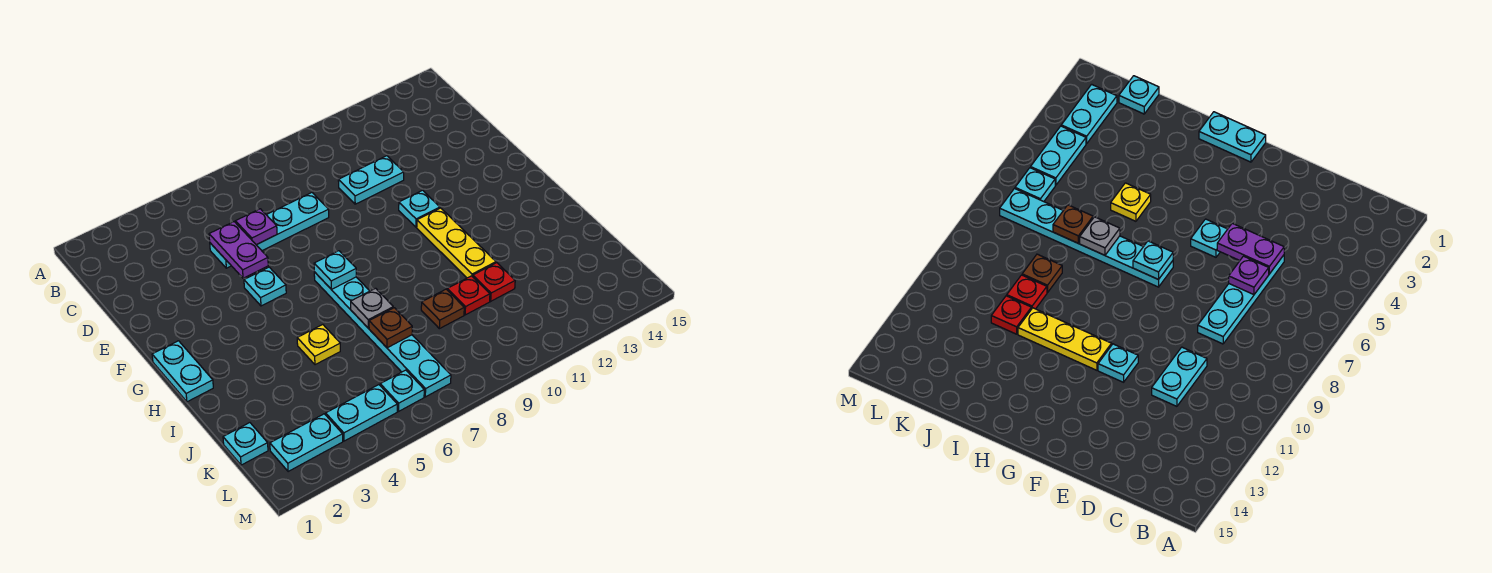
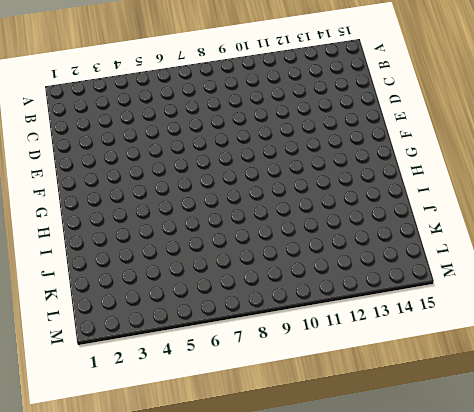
none -> cyan 1x4 plate [210,193,329,268]
none -> cyan 1x2 plate [338,156,404,204]
none -> cyan 1x1 plate [244,267,286,306]

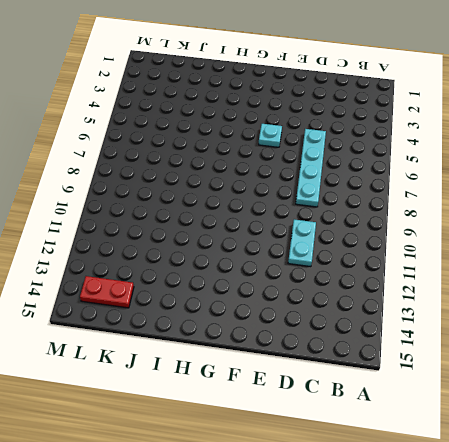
red 1x2 plate [80,276,134,308] -> none
none -> cyan 1x1 plate [399,190,440,227]
none -> cyan 1x2 plate [152,341,213,402]
none -> cyan 1x6 plate [314,272,451,397]

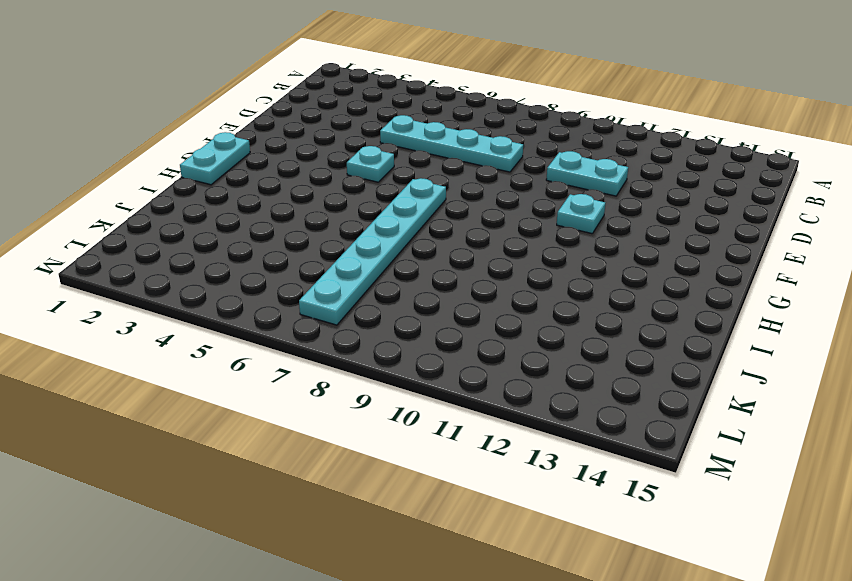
none -> yellow 1x3 plate [417,208,496,278]
none -> yellow 1x1 plate [297,325,340,365]
none -> brown 1x1 plate [421,289,464,329]

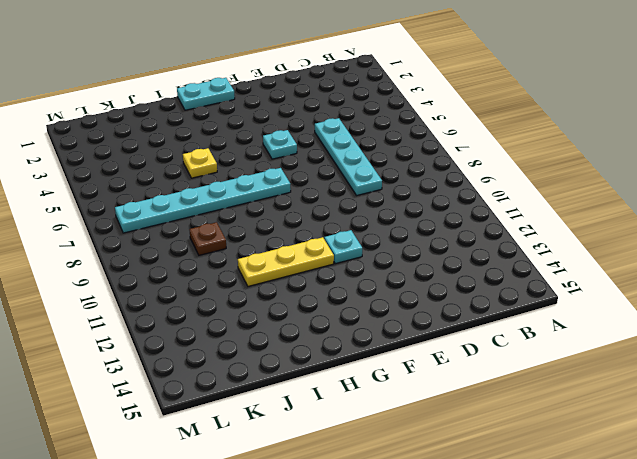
none -> cyan 1x2 plate [338,156,404,204]
none -> red 1x1 plate [447,276,490,315]
none -> red 1x1 plate [473,263,515,301]

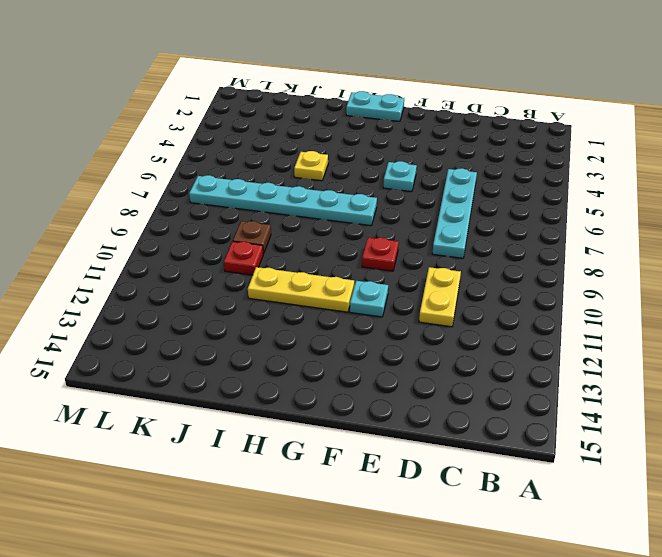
yellow 1x2 plate [419,267,461,327] -> cyan 1x2 plate [338,156,404,204]
red 1x1 plate [362,237,399,271] -> red 1x1 plate moved to [473,263,515,301]
none -> cyan 1x1 plate [223,423,268,465]
none -> cyan 1x2 plate [270,414,343,472]
none -> cyan 1x2 plate [326,385,397,441]

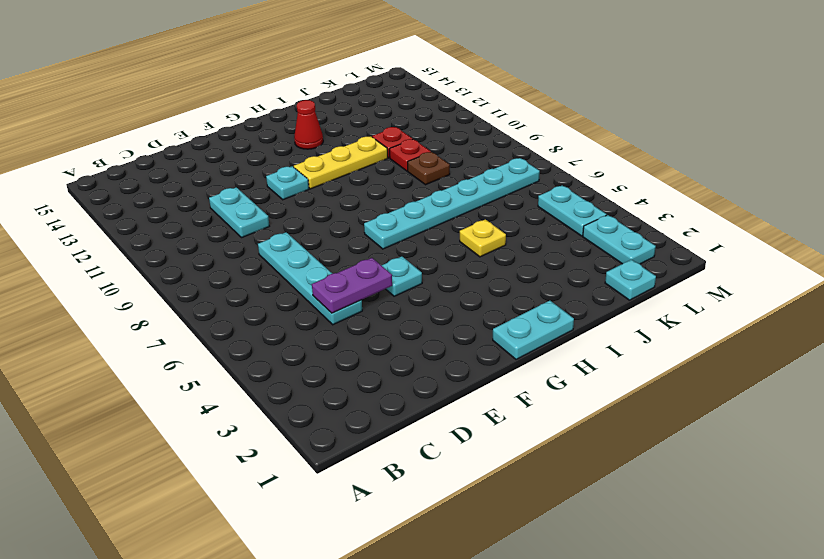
red 1x1 cone [294,100,323,149] -> none
none -> cyan 1x1 plate [380,370,424,411]
none -> purple 1x1 plate [236,209,277,245]
none -> cyan 1x1 plate [314,251,356,290]

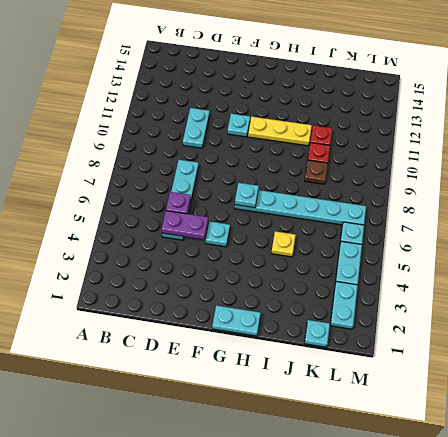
none -> grey 1x1 plate [351,288,393,328]
none -> brown 1x1 plate [369,308,412,348]

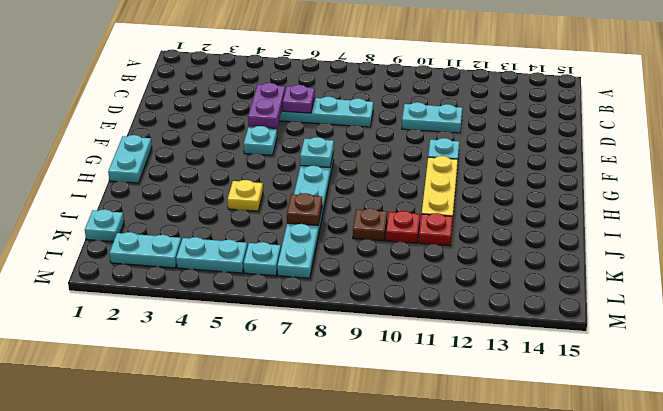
none -> grey 1x1 plate [351,288,393,328]

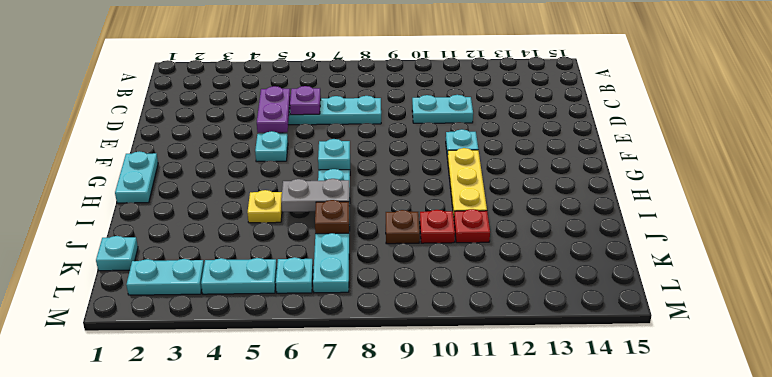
grey 1x2 plate [281,179,350,212] -> grey 1x1 plate [351,288,393,328]

